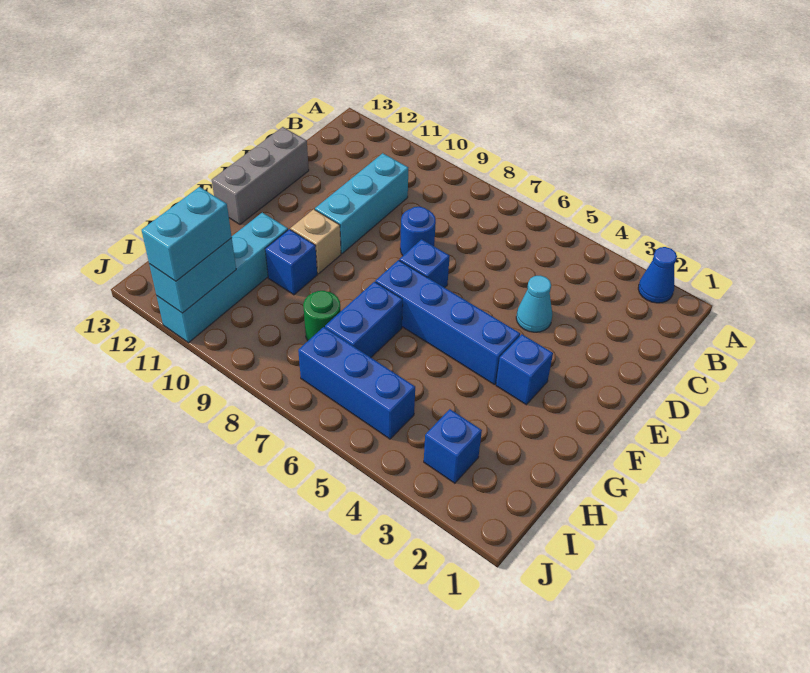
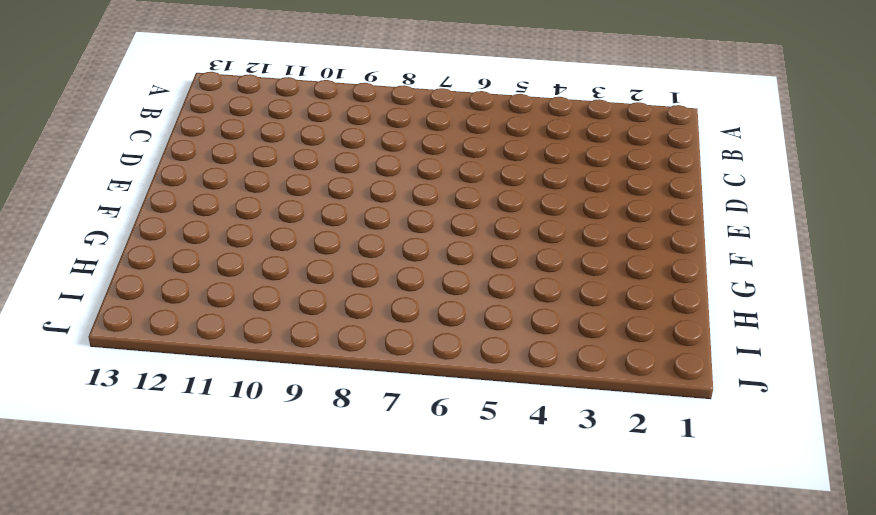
none -> blue 1x1 cone [638,247,677,303]
none -> cyan 1x3 brick [315,153,408,254]
none -> cyan 1x1 cone [516,276,552,332]

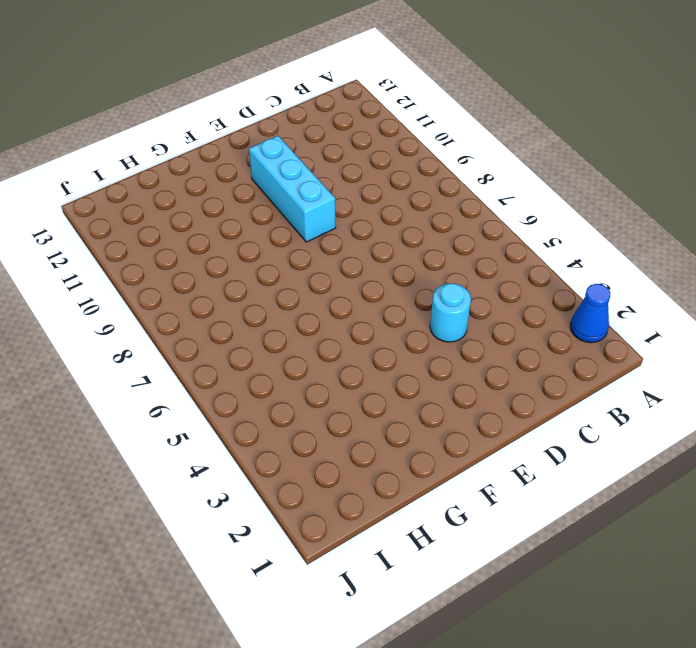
cyan 1x1 round brick [430,283,471,342] -> cyan 1x1 cone [516,276,552,332]
cyan 1x3 brick [249,136,336,242] -> cyan 1x3 brick turned to [315,153,408,254]
none -> blue 1x1 round brick [400,207,436,255]
none -> grey 1x3 brick [212,127,309,224]
none -> blue 1x1 brick [399,239,450,288]

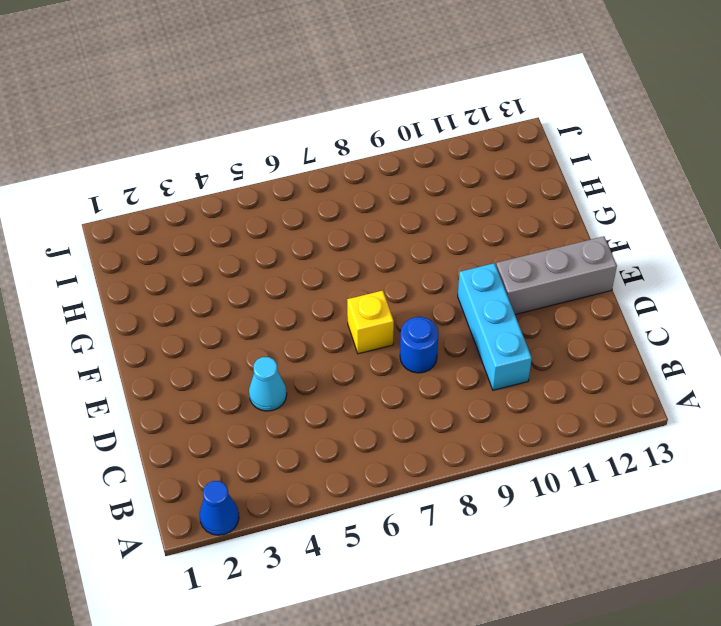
yellow 1x1 brick [347,291,394,354] -> blue 1x1 brick [399,239,450,288]
grey 1x3 brick [496,236,617,315] -> grey 1x3 brick turned to [212,127,309,224]
none -> blue 1x1 brick [496,334,553,405]
none -> blue 1x4 brick [375,260,520,384]
none -> tan 1x1 brick [290,209,341,274]

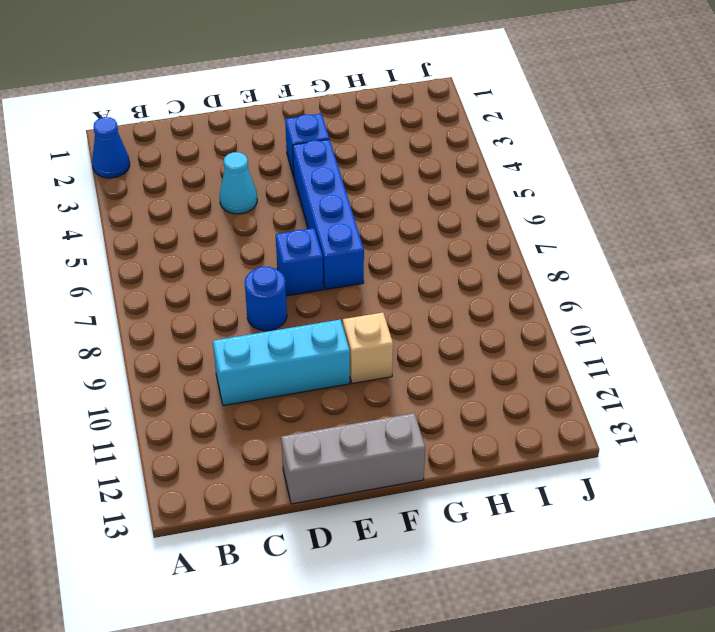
none -> blue 1x2 brick [325,282,403,357]
none -> blue 1x1 brick [265,229,317,295]
none -> cyan 1x4 brick [157,213,288,343]

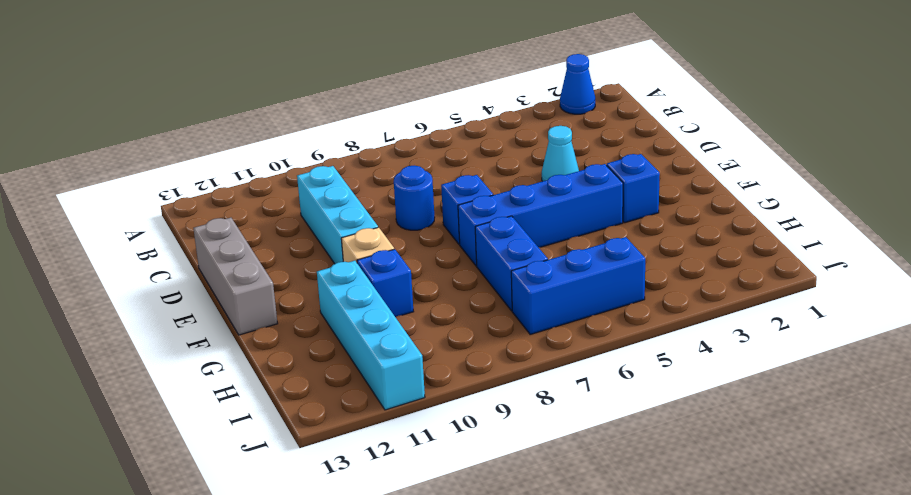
none -> green 1x1 round brick [303,291,341,341]
none -> blue 1x1 brick [424,409,482,483]
none -> cyan 1x2 brick [149,238,236,313]

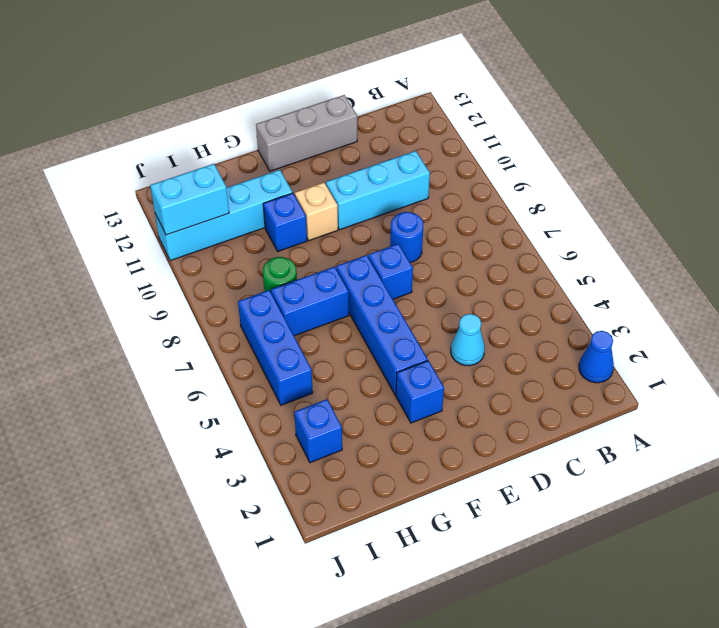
none -> cyan 1x2 brick [142,187,232,281]

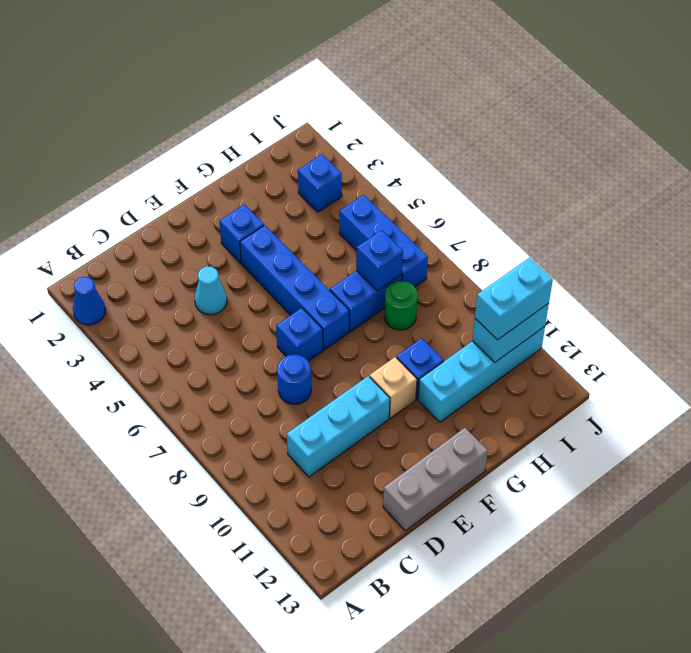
blue 1x1 brick [356,230,403,291] -> none

